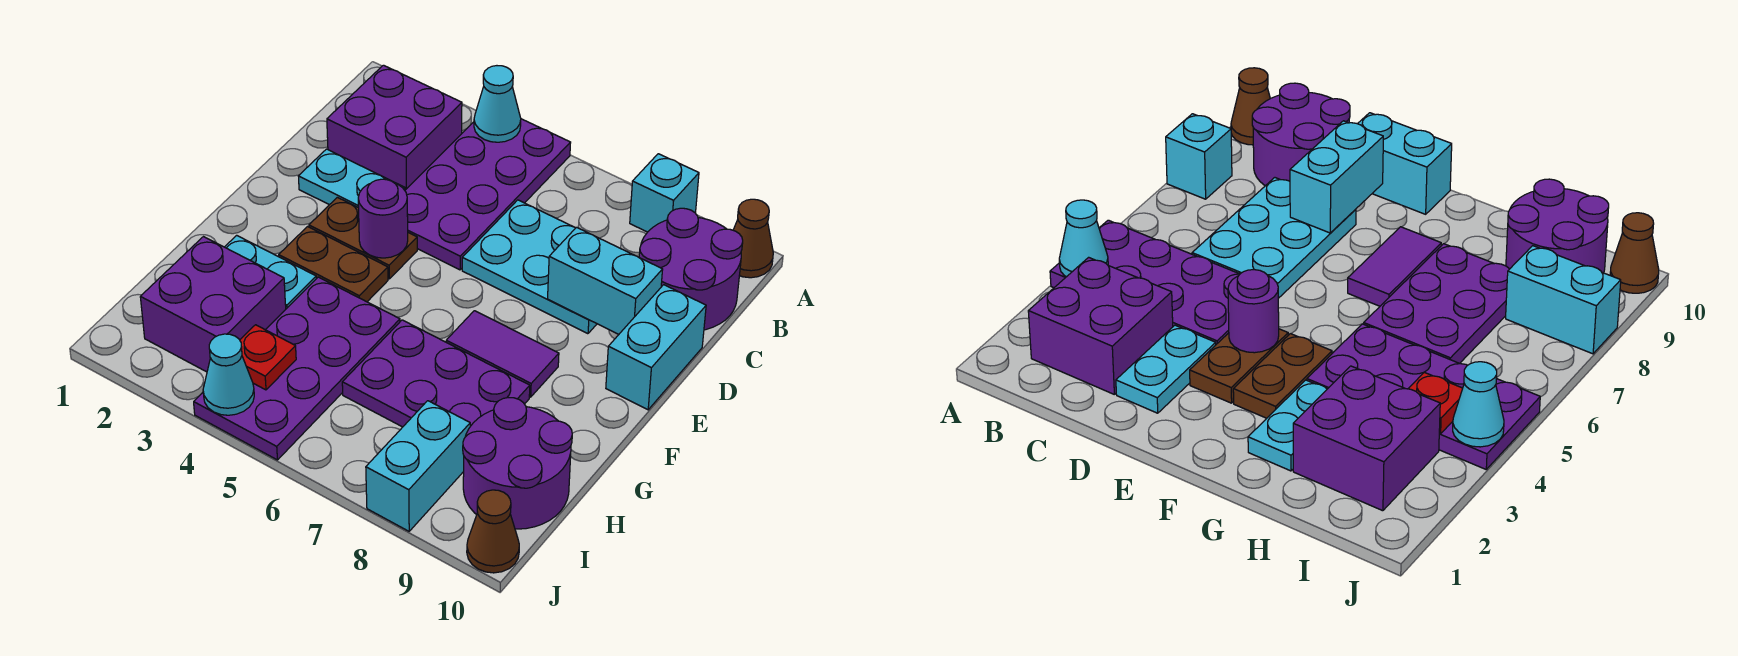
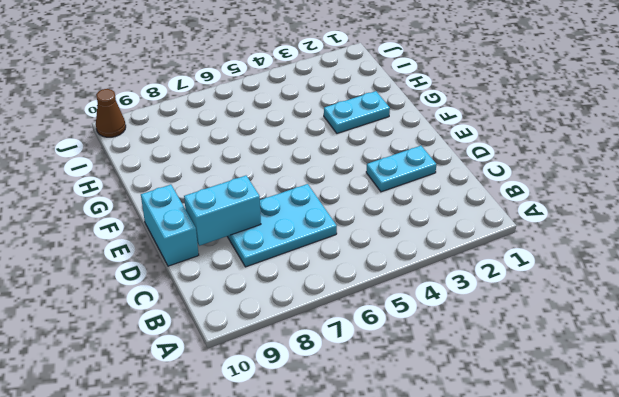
none -> purple 2x4 plate [405,119,571,270]
none -> cyan 1x1 brick [630,154,699,232]
none -> brown 1x1 cone [733,199,773,278]

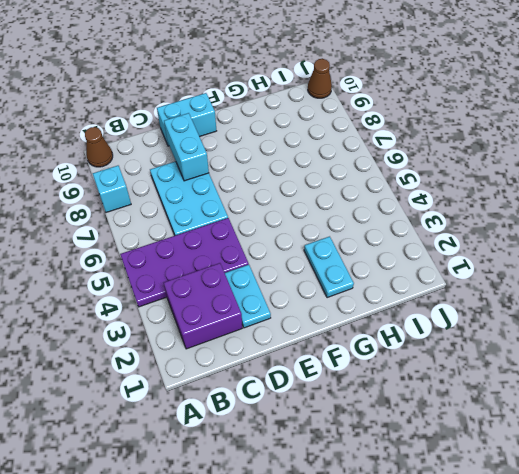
none -> purple 2x2 round brick [639,208,743,330]
none -> brown 1x2 plate [309,197,417,279]
none -> brown 1x2 plate [279,227,388,302]

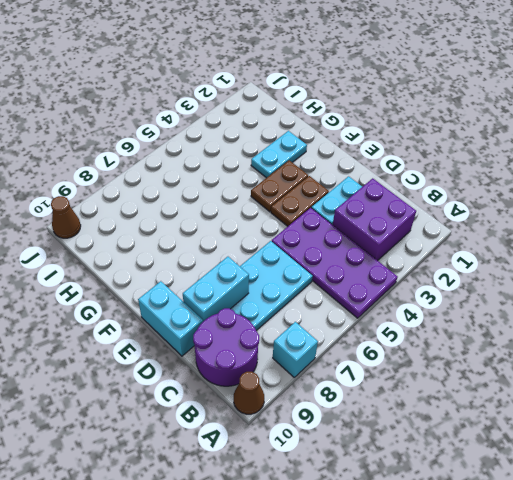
none -> purple 1x2 tile [446,311,559,397]
none -> purple 2x4 plate [194,277,400,460]
none -> purple 2x3 plate [342,320,530,427]

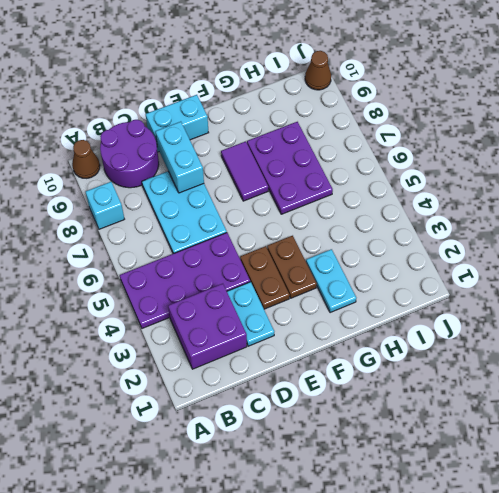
none -> purple 2x4 plate [194,277,400,460]
none -> purple 2x2 brick [140,237,286,372]
none -> purple 2x2 round brick [463,398,572,529]

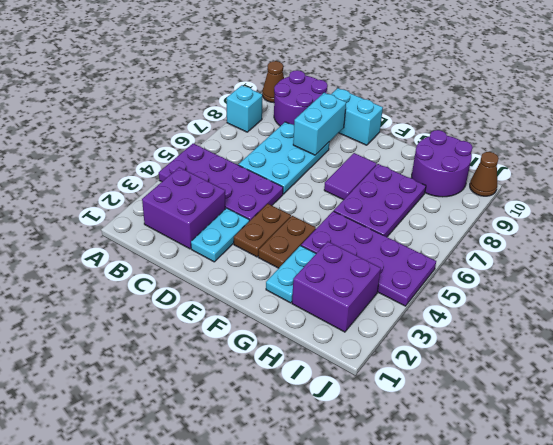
none -> cyan 1x2 brick [366,401,470,531]
none -> cyan 1x1 cone [474,66,521,142]
none -> purple 1x1 round brick [358,179,408,258]

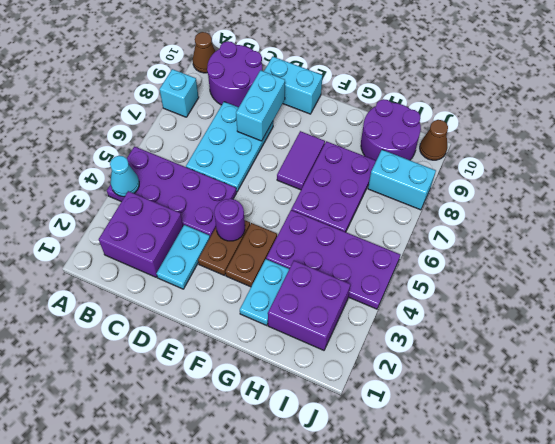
none -> red 1x1 plate [240,325,296,390]
none -> cyan 1x1 cone [203,334,254,415]

